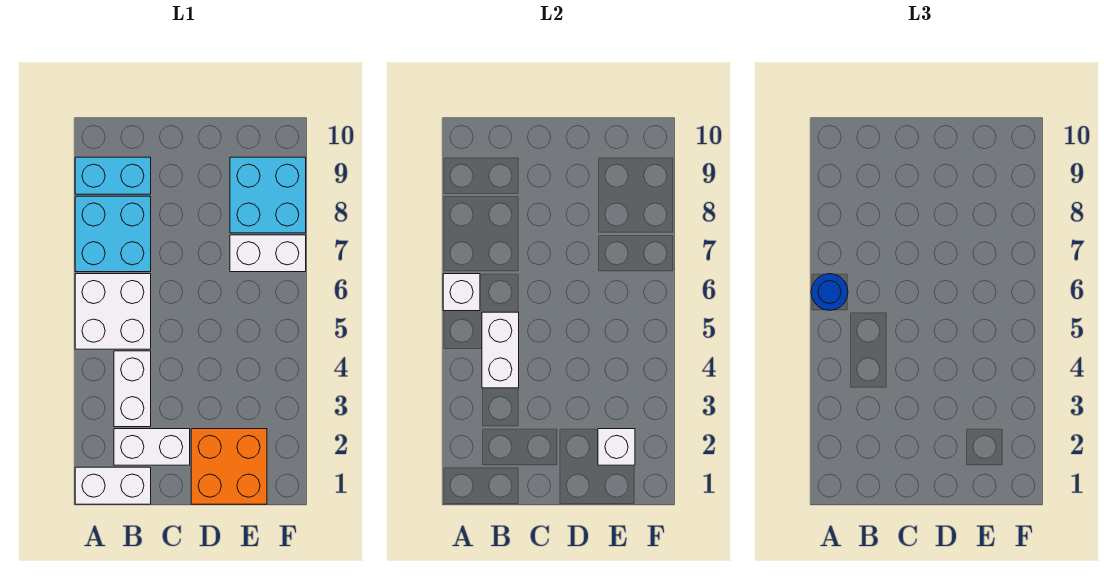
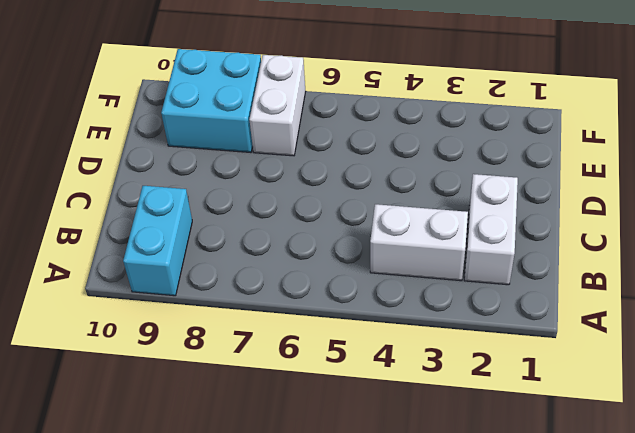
none -> white 1x2 brick [75,467,151,504]
none -> white 2x2 brick [75,274,151,349]
none -> cyan 2x2 brick [75,196,151,272]

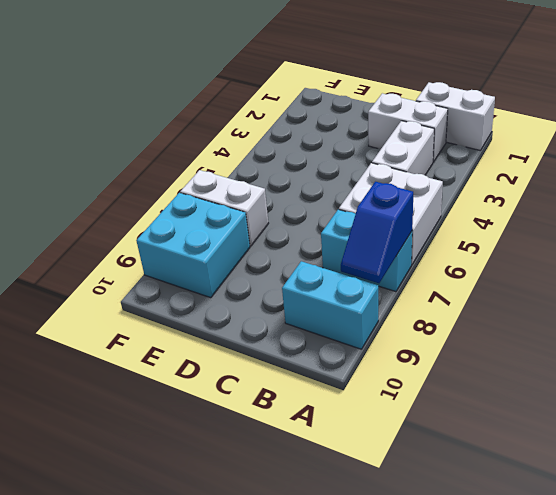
cyan 1x2 brick [321,210,412,292] -> cyan 2x2 brick [75,196,151,272]
blue 1x2 slope [341,182,413,283] -> none
none -> orange 2x2 brick [191,429,267,504]
none -> white 1x1 brick [443,274,480,311]
none -> white 1x2 brick [482,312,519,388]

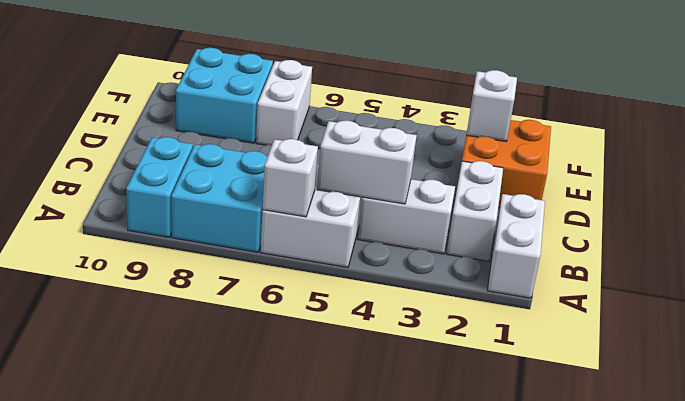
none -> blue 1x1 round brick [811,274,848,310]

